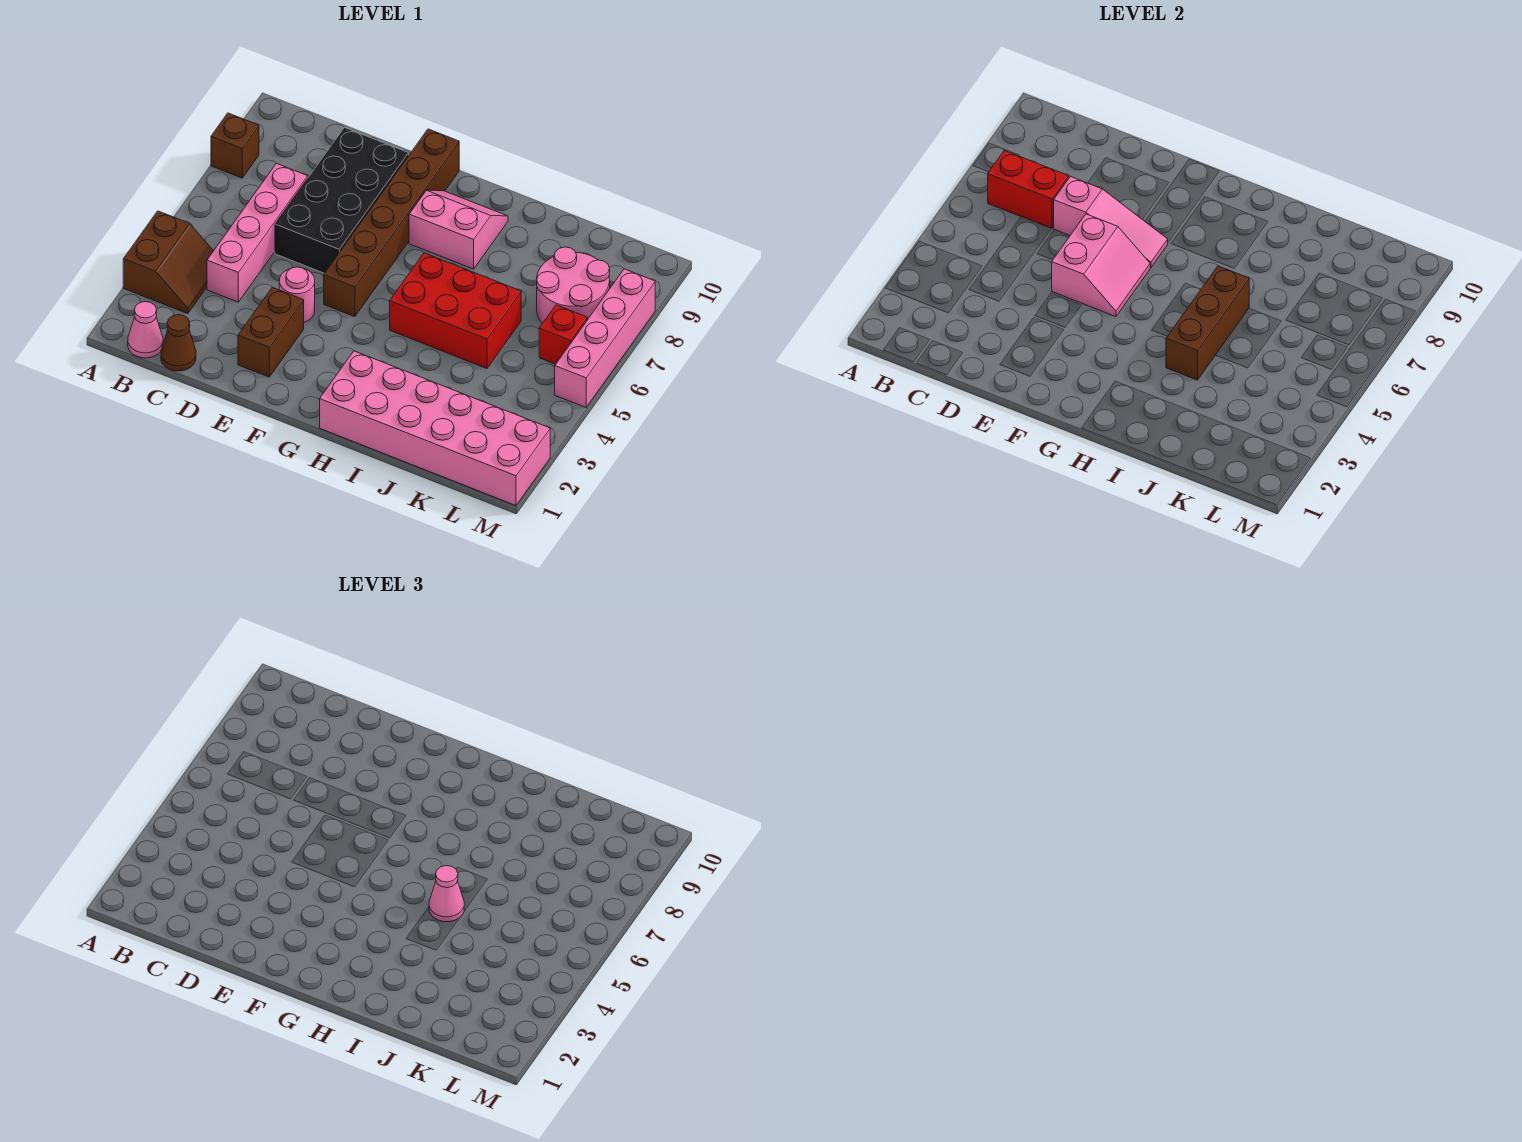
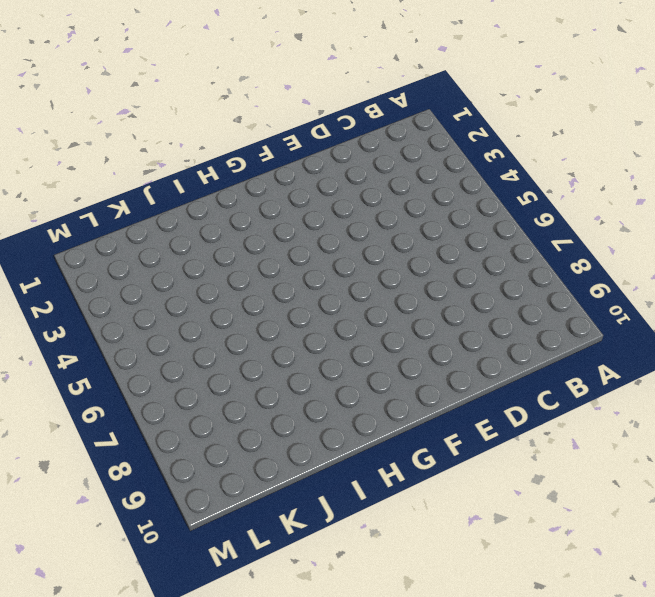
none -> brown 2x2 slope [123,211,213,314]
none -> brown 1x1 brick [211,113,259,178]
none -> pink 1x1 cone [128,302,163,358]

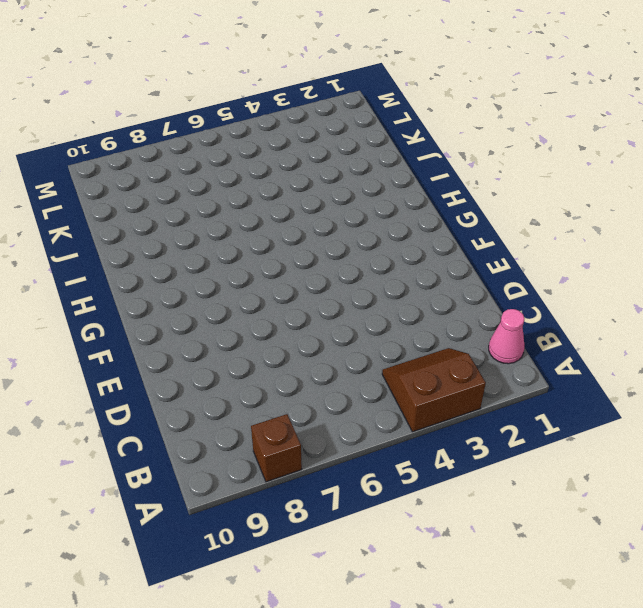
none -> brown 1x1 cone [161,315,196,371]
none -> pink 1x4 brick [207,163,308,302]
none -> black 2x4 brick [275,127,409,273]

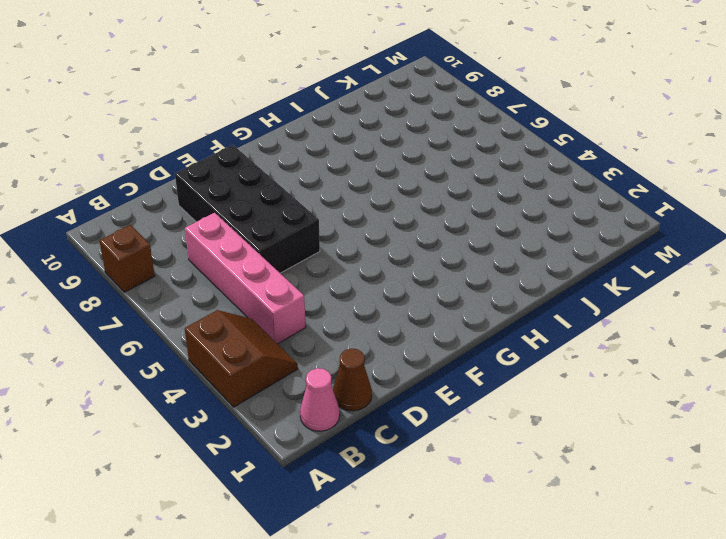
none -> brown 1x2 brick [238,287,304,377]
none -> pink 1x1 round brick [279,267,315,322]
none -> brown 1x6 brick [324,129,459,317]

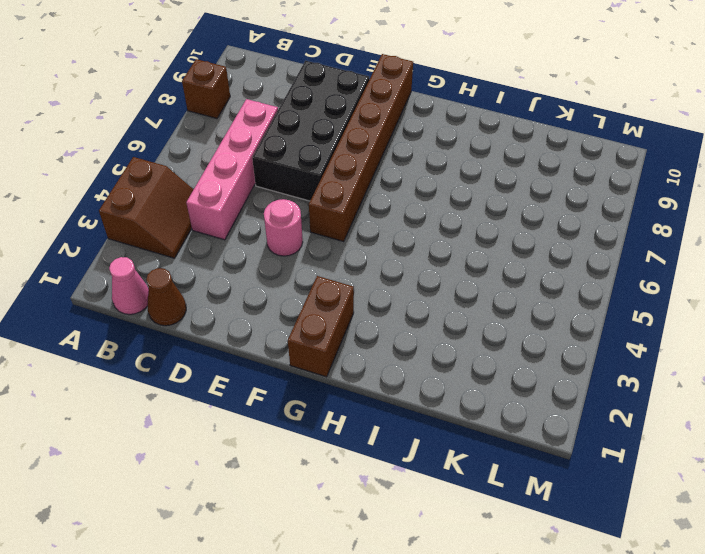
brown 1x2 brick [288,276,354,377] -> brown 1x2 brick moved to [238,287,304,377]
none -> pink 2x2 slope [409,190,508,269]
none -> pink 2x6 brick [320,351,550,505]
none -> red 2x3 brick [390,253,521,369]

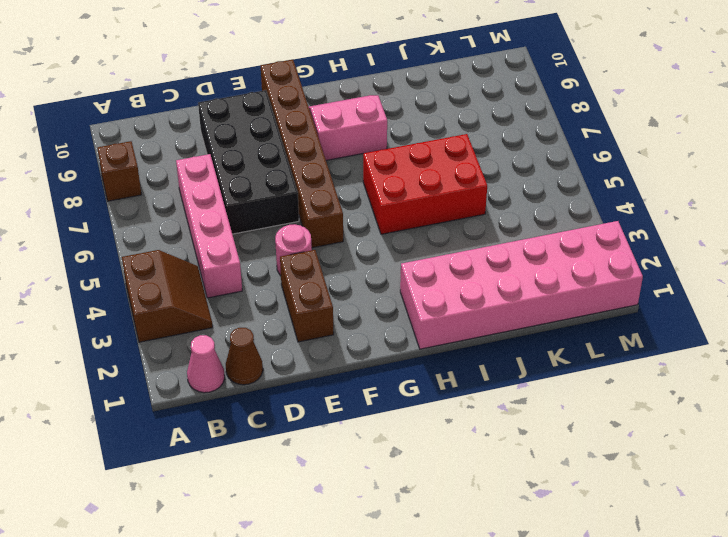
none -> pink 2x2 round brick [537,247,610,323]
none -> red 1x1 brick [539,305,587,364]
none -> pink 1x4 brick [555,269,655,407]

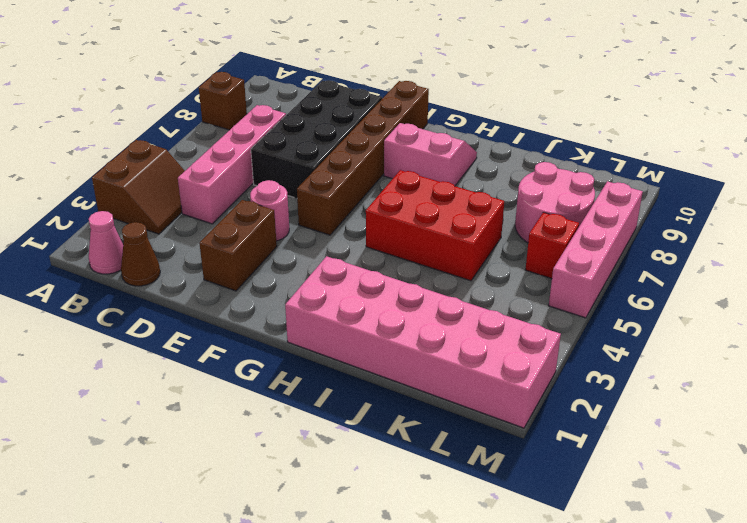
none -> red 1x2 brick [988,150,1069,229]
none -> pink 1x3 slope [1054,176,1168,268]
none -> pink 2x2 slope [1052,214,1150,317]

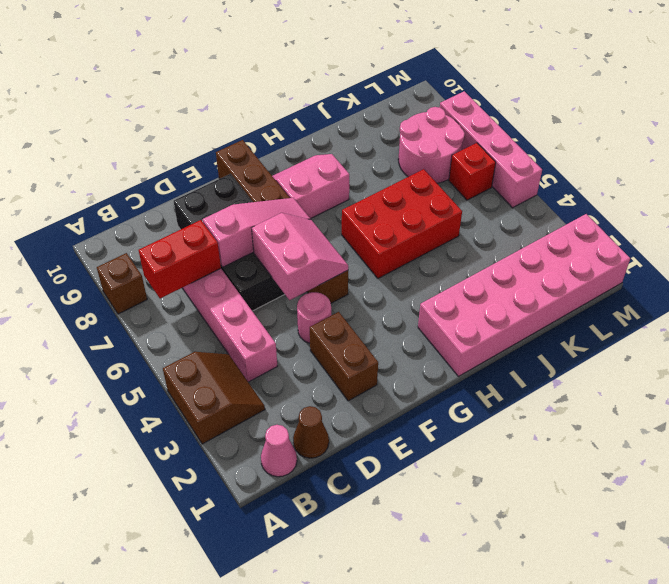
none -> brown 1x3 brick [1166,266,1249,380]
none -> pink 1x1 cone [429,866,464,922]

